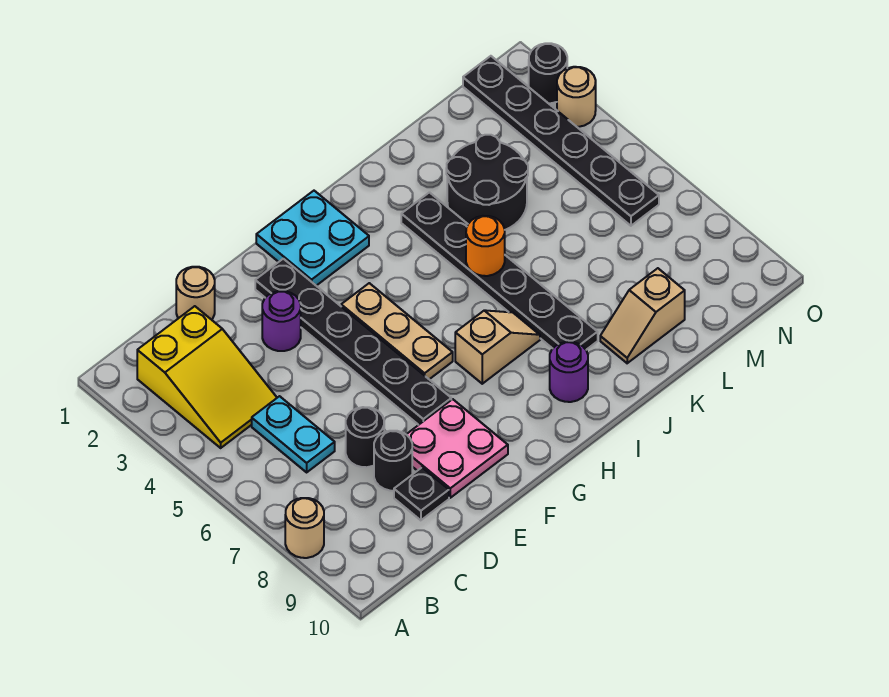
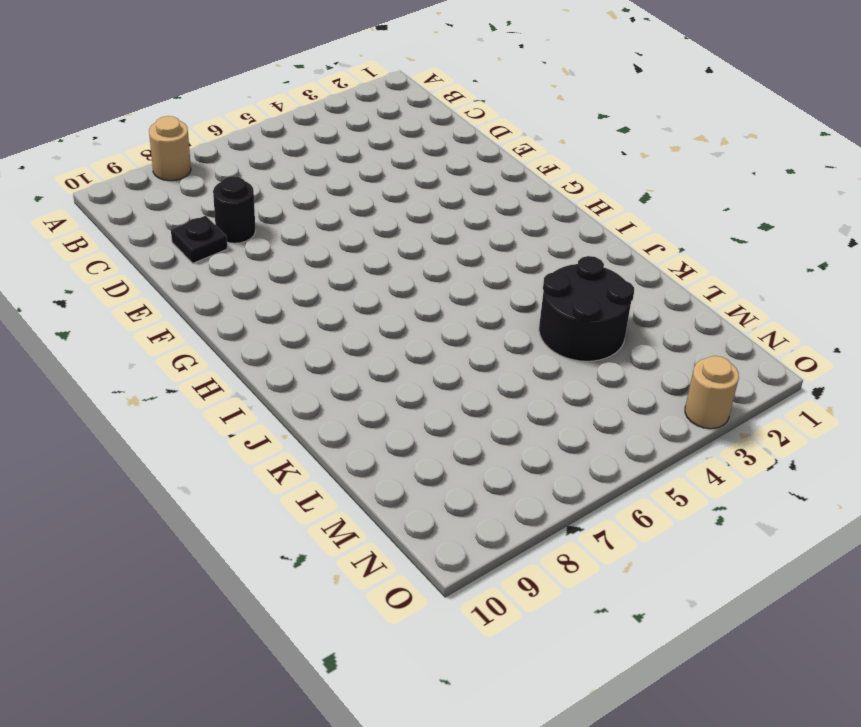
none -> yellow 2x3 slope [137,306,277,448]
none -> cyan 1x2 plate [252,396,335,472]
none -> tan 1x1 round brick [176,267,215,320]

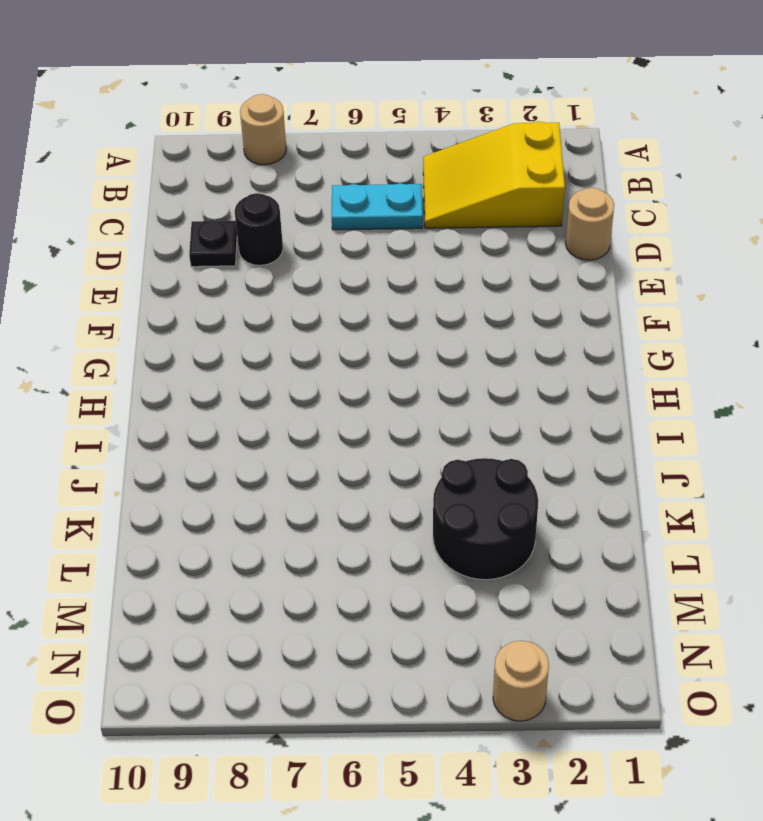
none -> black 1x1 round brick [346,407,384,467]
none -> purple 1x1 round brick [262,291,301,351]
none -> pink 2x2 plate [406,399,508,498]

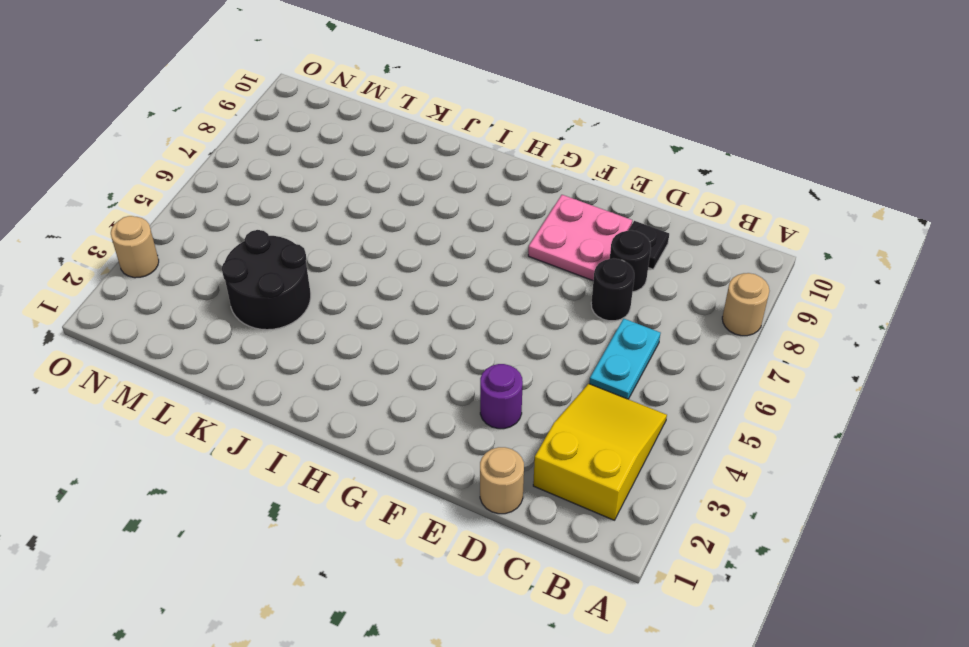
none -> black 1x6 plate [255,259,451,425]
none -> cyan 2x2 plate [256,191,369,286]
none -> tan 1x3 plate [341,283,453,379]

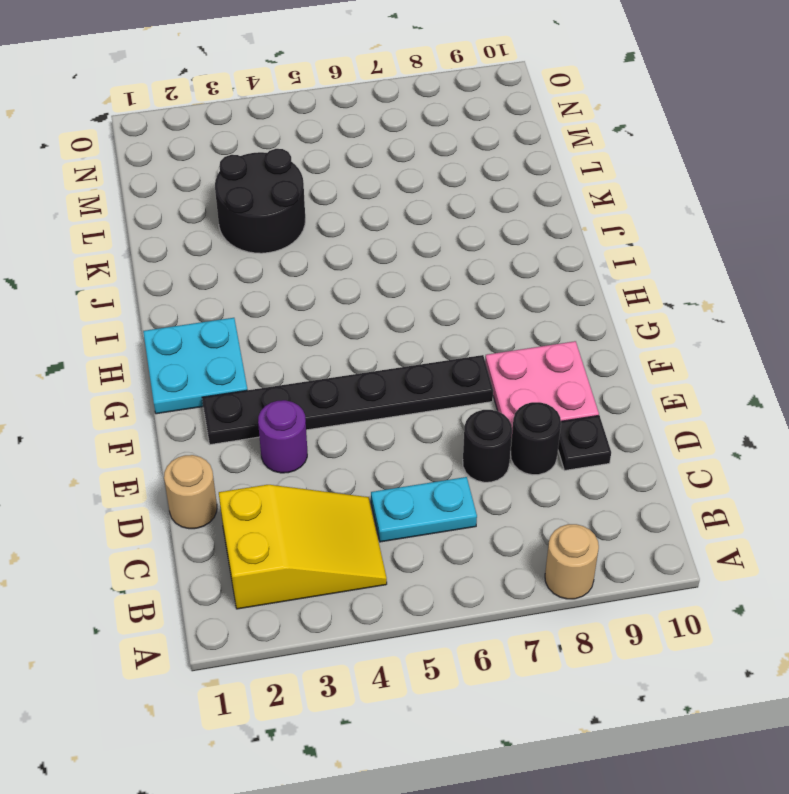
none -> tan 1x3 plate [341,283,453,379]
none -> tan 1x2 slope [455,310,540,384]
none -> purple 1x1 round brick [550,342,588,402]

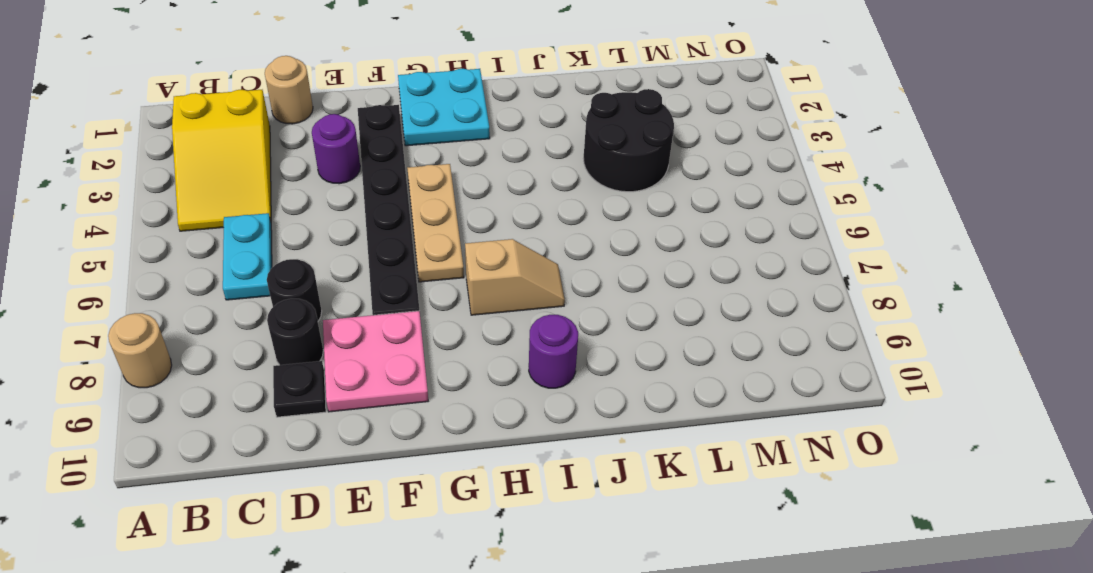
none -> black 1x6 plate [401,192,598,350]
none -> tan 1x2 slope [600,268,685,363]
none -> black 1x6 plate [463,56,659,226]

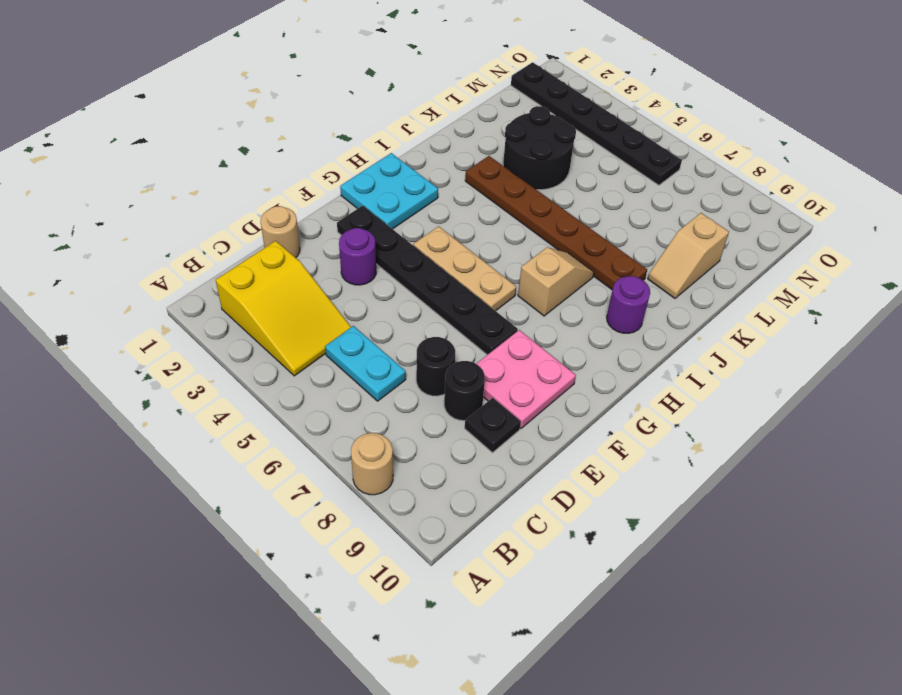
brown 1x6 plate [465,156,647,290] -> black 1x6 plate [401,192,598,350]
none -> black 1x1 round brick [529,43,567,103]
none -> tan 1x1 round brick [557,67,596,127]
none -> orange 1x1 round brick [466,216,505,276]

